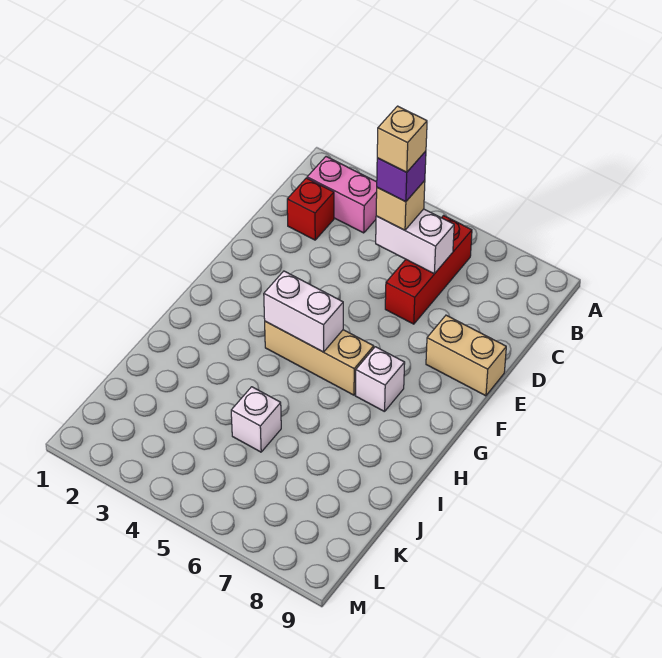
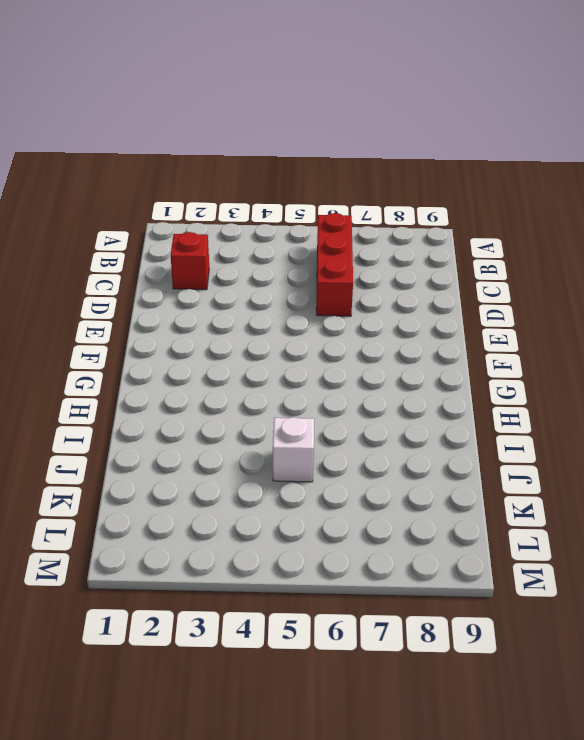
none -> pink 1x2 brick [307,157,377,233]
none -> tan 1x2 brick [426,315,506,396]
none -> tan 1x3 brick [265,321,374,395]

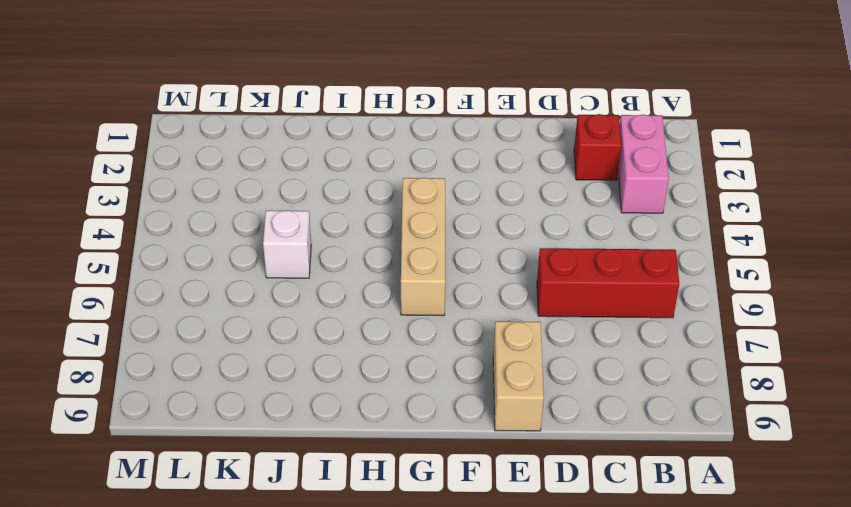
none -> white 1x1 brick [356,347,405,412]
none -> white 1x2 brick [376,209,454,274]
none -> white 1x2 brick [264,271,343,352]

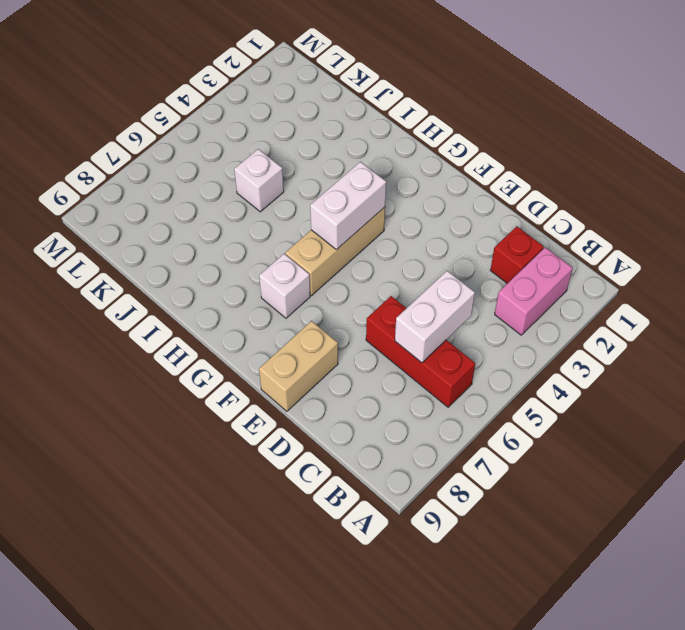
none -> tan 1x1 brick [376,181,425,230]
none -> purple 1x1 brick [377,151,426,202]
none -> tan 1x1 brick [377,106,427,172]

